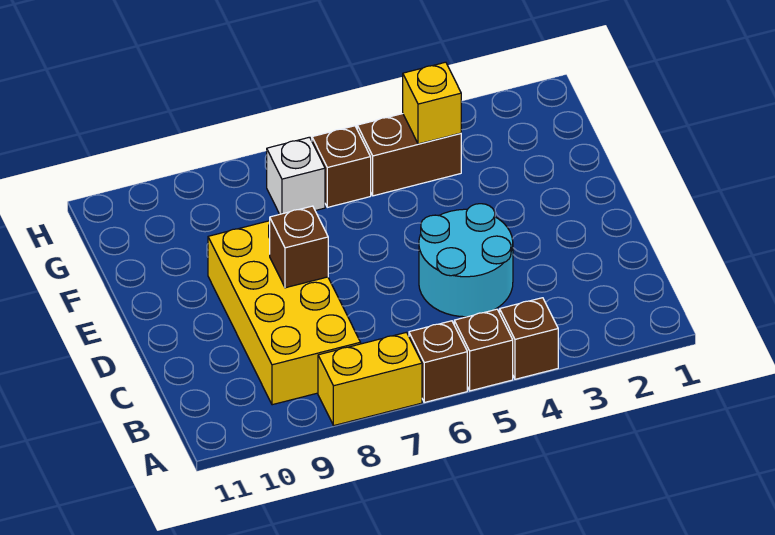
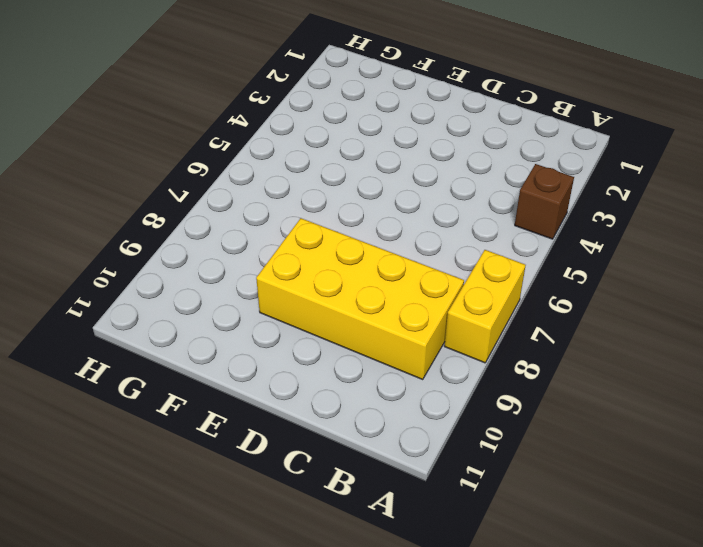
none -> brown 1x1 brick [454,309,513,391]
none -> brown 1x1 brick [409,321,467,402]

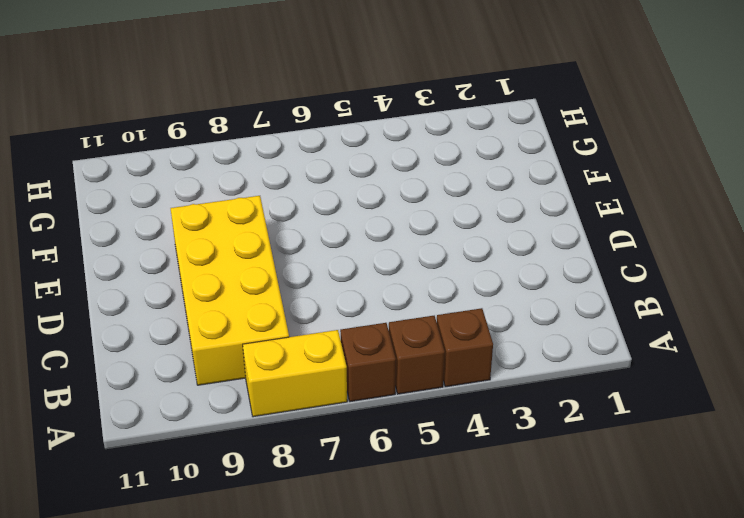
none -> cyan 2x2 round brick [419,204,513,317]
none -> brown 1x2 brick [357,114,461,196]

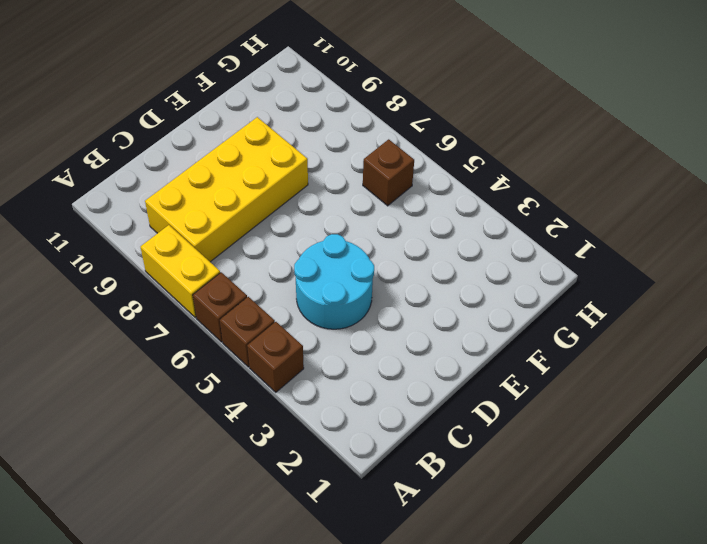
none -> brown 1x2 brick [357,114,461,196]
none -> white 1x1 brick [267,137,325,214]

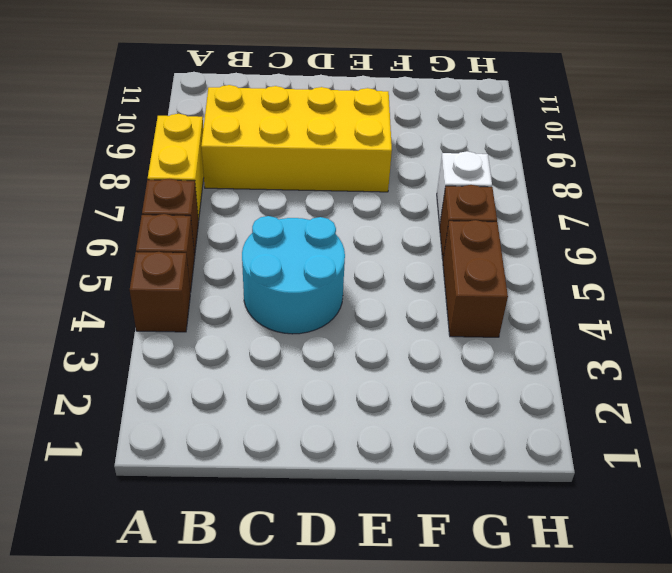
none -> brown 1x1 brick [270,206,328,288]
none -> yellow 1x1 brick [403,62,461,144]

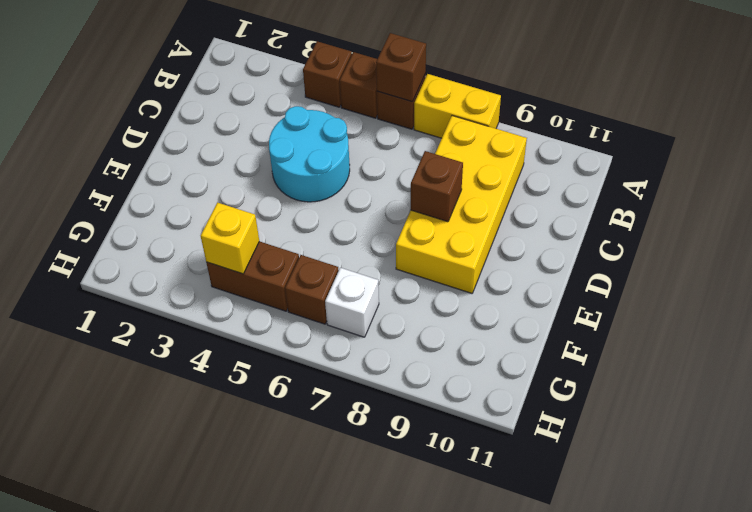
brown 1x1 brick [376,33,426,102] -> none

